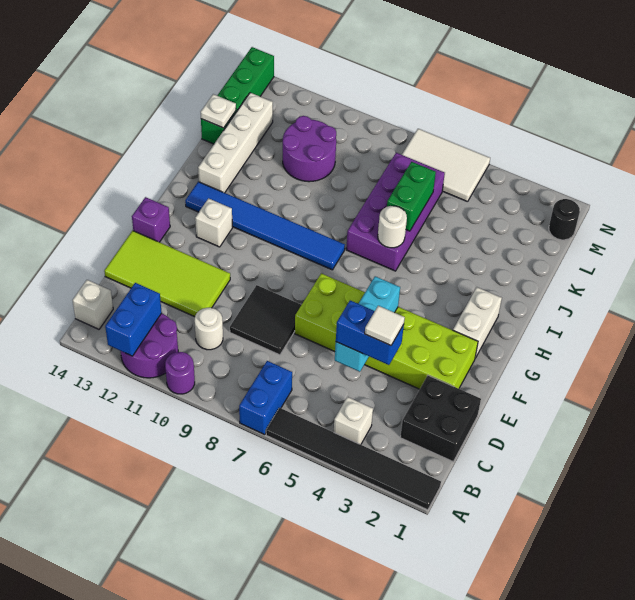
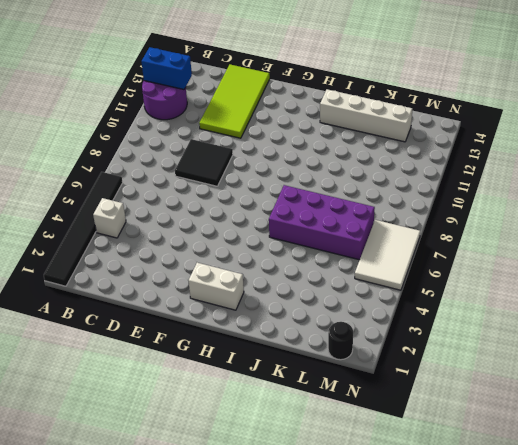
none -> blue 1x2 brick [239,361,292,435]
none -> purple 1x1 round brick [165,352,195,394]
none -> white 1x1 brick [72,280,113,329]

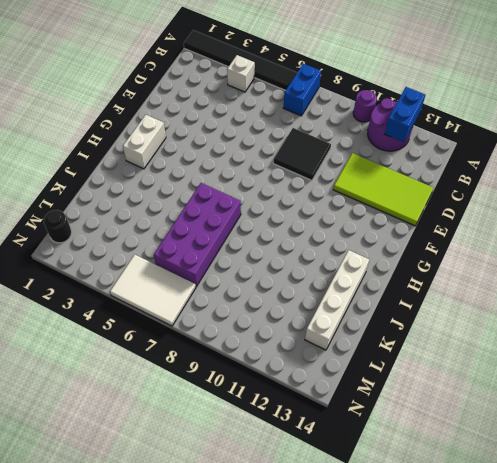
none -> white 1x1 brick [72,280,113,329]
none -> black 2x2 brick [400,375,481,462]
none -> white 1x1 round brick [195,308,223,350]

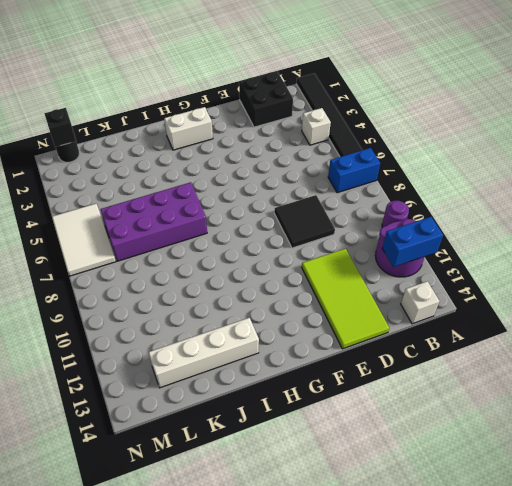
black 1x1 brick [44,108,76,147] -> none
none -> white 1x1 round brick [195,308,223,350]
none -> lime 2x6 brick [295,273,478,389]
none -> purple 1x1 brick [132,197,170,242]

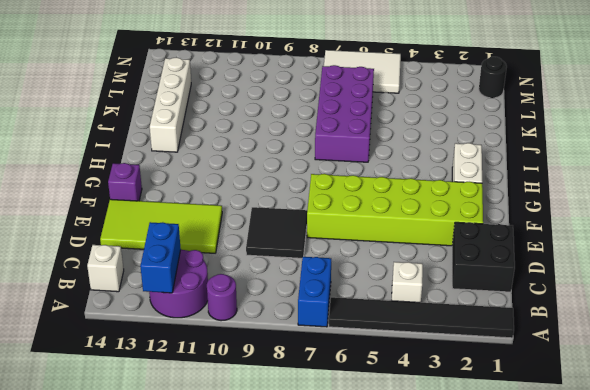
none -> white 1x1 round brick [195,308,223,350]
none -> white 1x1 brick [195,198,233,247]
none -> blue 1x6 tile [185,182,345,270]

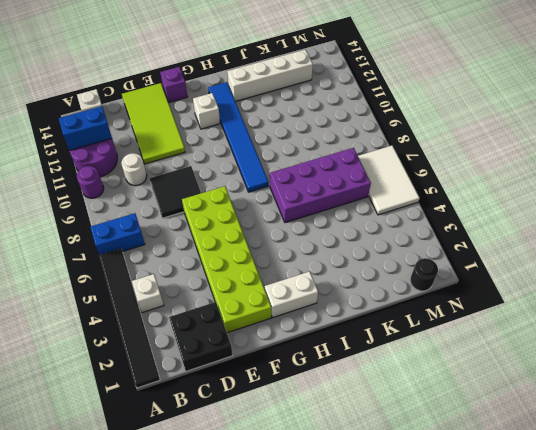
none -> purple 2x2 round brick [283,116,336,182]
none -> green 1x4 brick [201,47,274,144]
none -> cyan 1x3 brick [335,276,400,372]

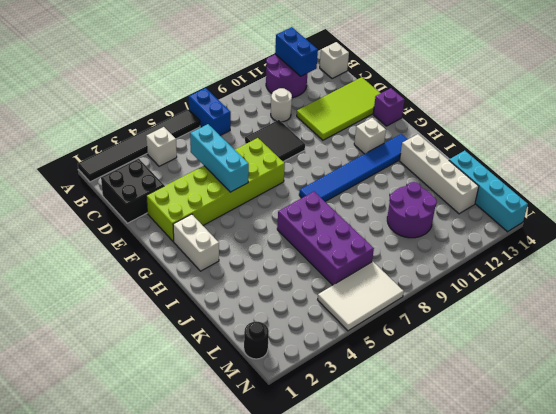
cyan 1x4 brick [449,151,528,232] -> green 1x4 brick [201,47,274,144]
none -> purple 1x1 round brick [165,352,195,394]
none -> white 1x1 round brick [378,206,407,248]
none -> green 1x2 brick [387,162,436,231]

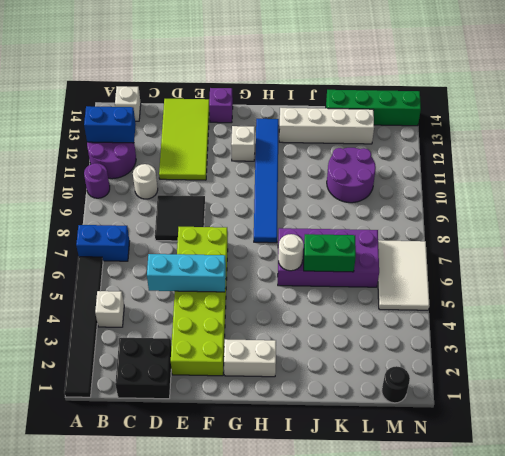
none -> white 1x1 plate [201,94,236,128]
none -> blue 1x2 brick [336,301,404,365]
none -> white 1x1 tile [365,306,405,346]

